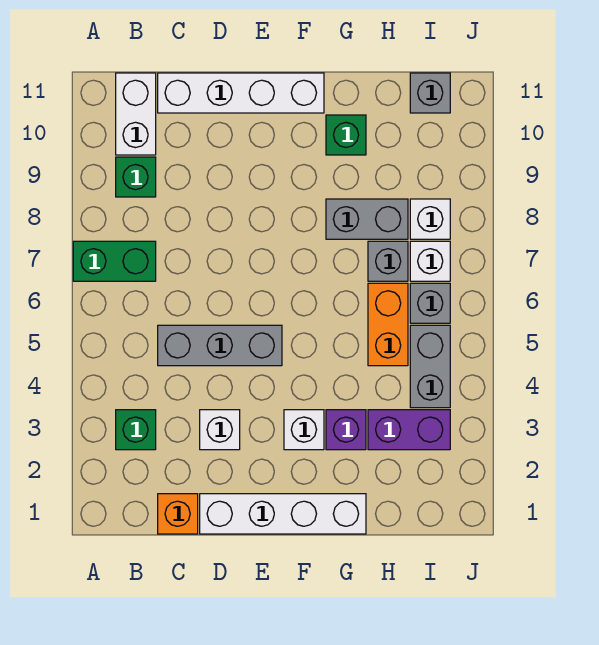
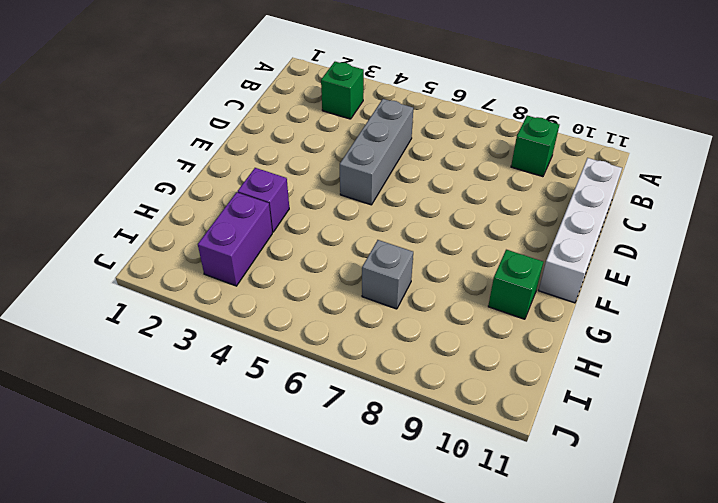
none -> green 1x2 brick [73,241,156,281]
none -> white 1x2 brick [116,73,156,155]
none -> orange 1x1 brick [158,494,198,534]

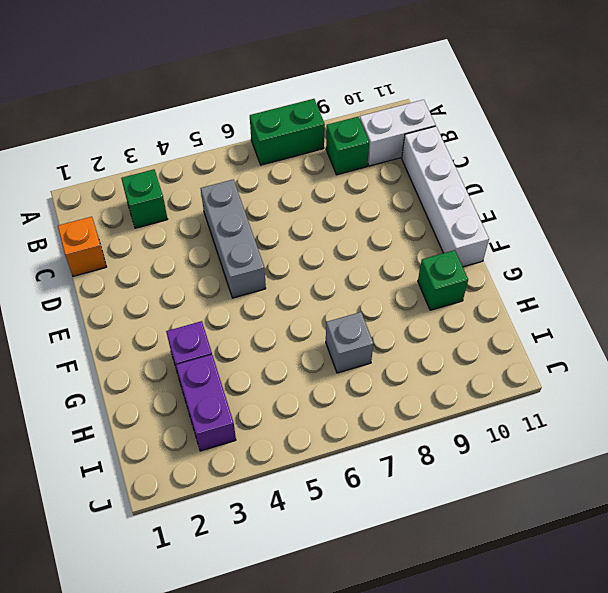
green 1x2 brick [250,99,325,165] -> green 1x2 brick turned to [73,241,156,281]
none -> white 1x4 brick [200,494,366,534]
none -> white 1x1 brick [200,410,240,450]
none -> white 1x1 brick [284,410,324,450]

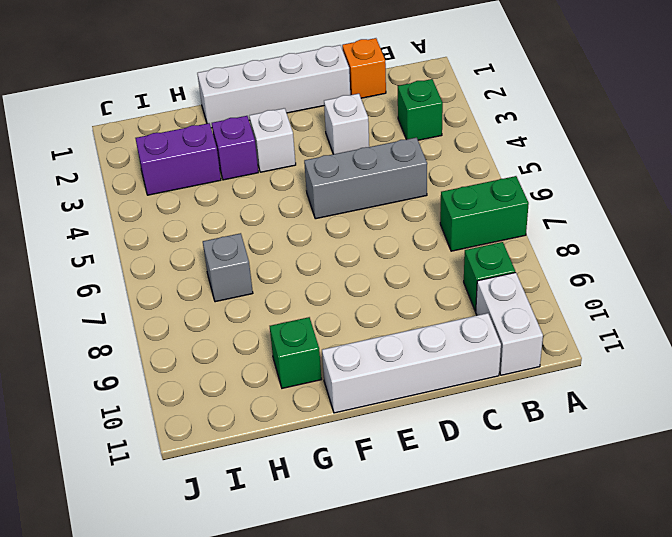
none -> grey 1x2 brick [326,199,408,239]
none -> orange 1x2 brick [368,283,408,366]
none -> grey 1x2 brick [410,325,450,408]

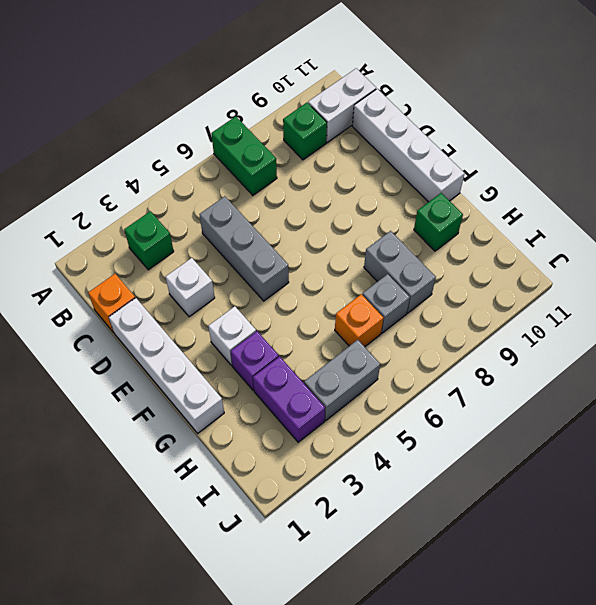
orange 1x1 brick [335,294,383,347] -> orange 1x2 brick [368,283,408,366]
none -> grey 1x1 brick [410,283,450,323]
none -> white 1x1 brick [410,241,450,281]
none -> white 1x1 brick [410,199,450,239]

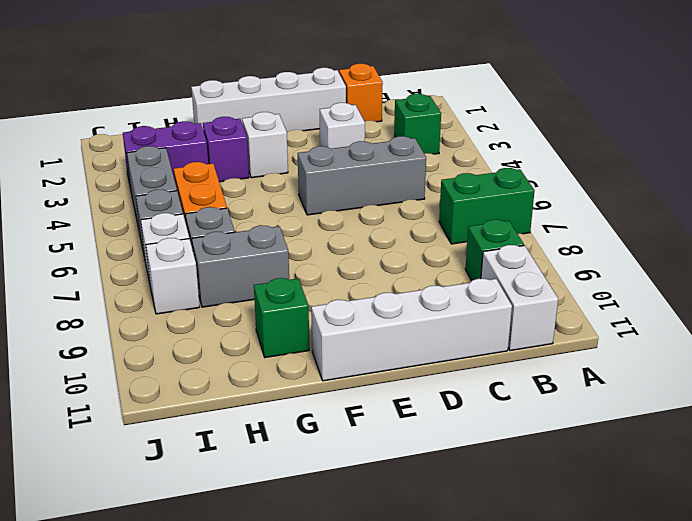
none -> grey 1x1 brick [410,73,450,113]

